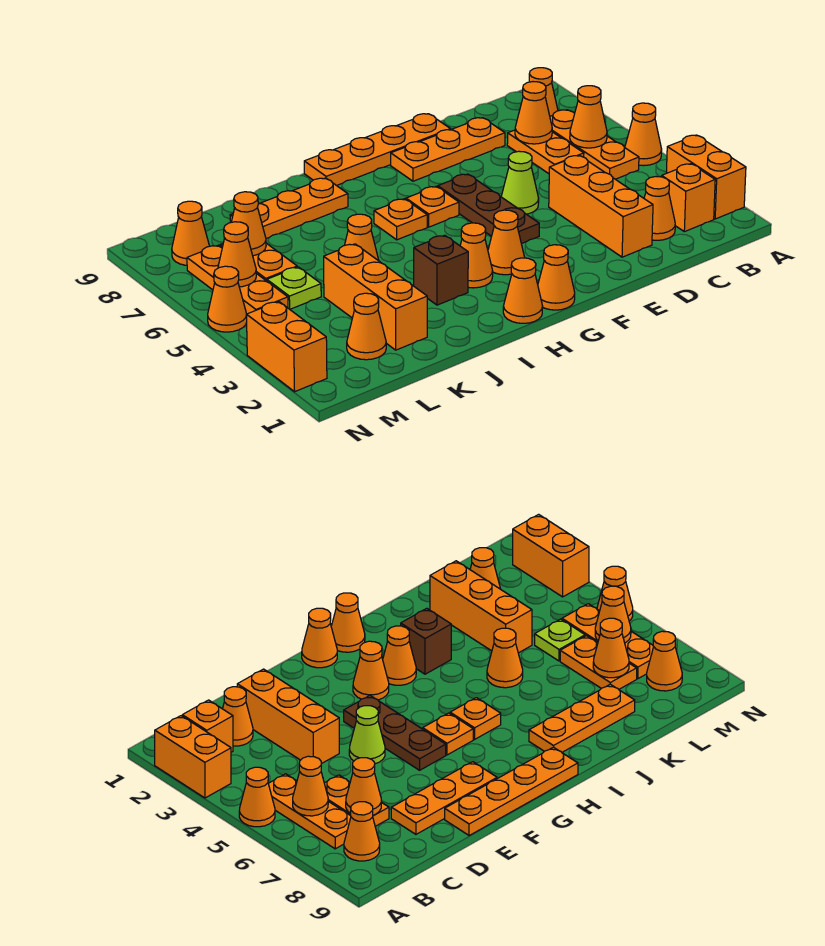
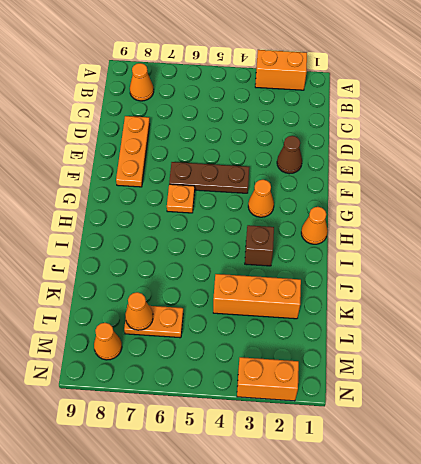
brown 1x1 cone [277,136,302,174] -> none
none -> orange 1x1 cone [625,103,662,166]
none -> orange 1x1 brick [662,164,715,232]
none -> orange 1x3 plate [550,110,639,179]
none -> orange 1x1 cone [644,177,675,240]

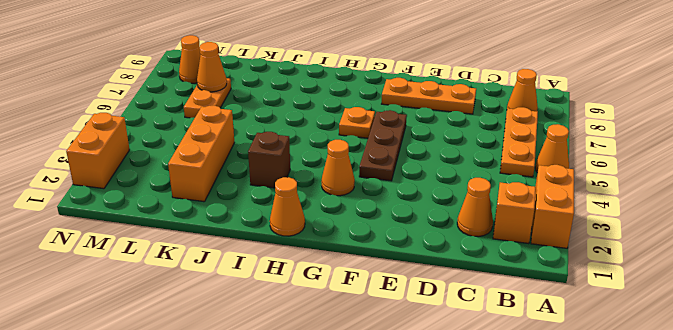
none -> orange 1x2 plate [507,130,584,174]
none -> orange 1x3 brick [549,155,653,257]
none -> lime 1x1 cone [501,151,539,214]
none -> orange 1x4 plate [304,114,451,186]

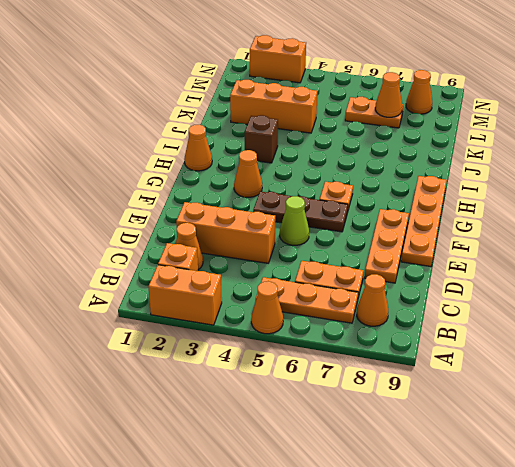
none -> orange 1x1 cone [538,245,575,310]
none -> orange 1x1 cone [460,223,493,288]
none -> orange 1x1 plate [374,199,427,240]
none -> orange 1x3 plate [230,178,348,239]

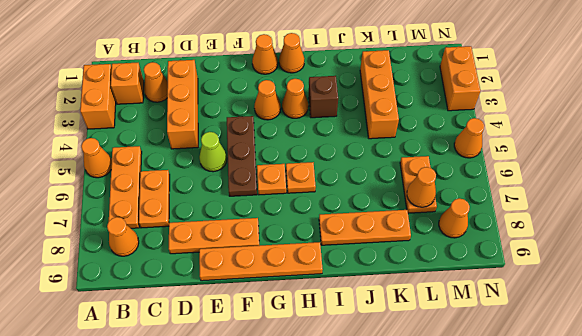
none -> orange 1x1 cone [345,214,379,261]
none -> orange 1x1 cone [347,293,386,360]
none -> lime 1x1 plate [267,267,321,309]
none -> orange 1x3 plate [187,245,288,314]

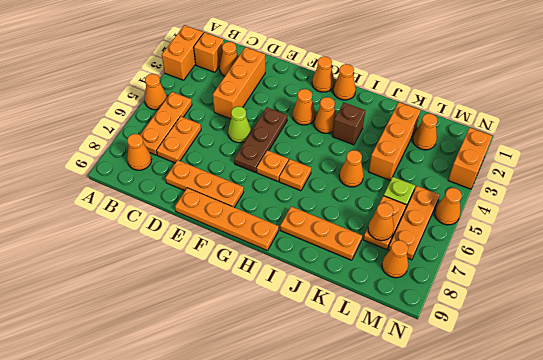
none -> orange 1x1 cone [570,86,607,148]
none -> orange 1x1 cone [515,82,552,144]
none -> orange 1x1 cone [218,222,256,287]

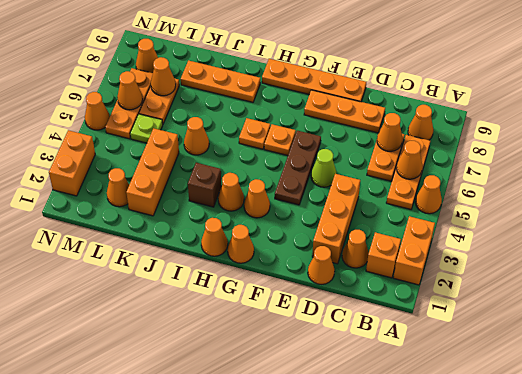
orange 1x1 cone [308,246,335,284] -> none

